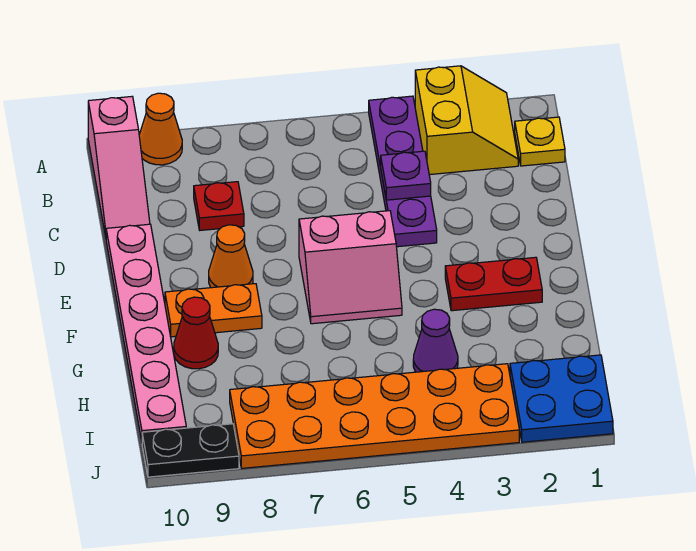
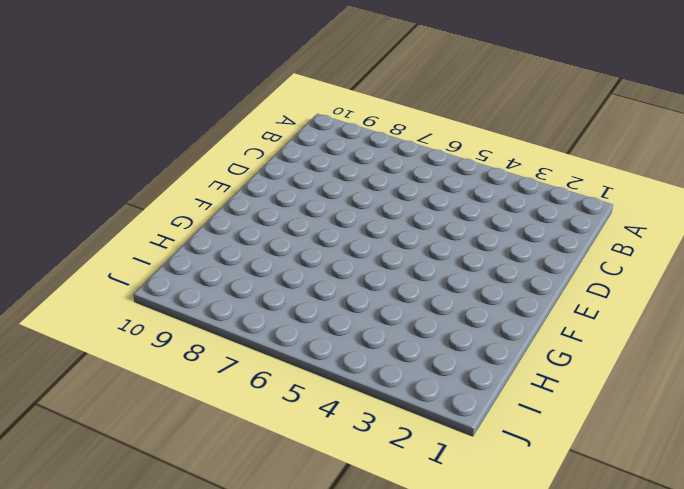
none -> yellow 2x2 slope [415,66,518,175]
none -> purple 1x4 plate [369,96,437,247]
none -> orange 1x1 cone [139,93,182,165]

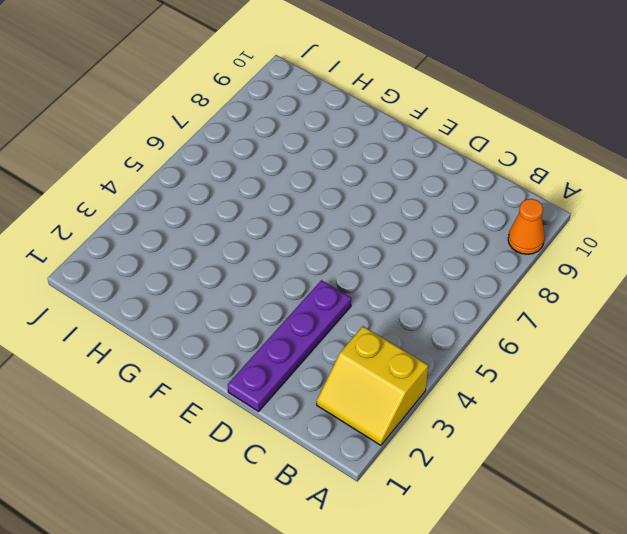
purple 1x4 plate [228,280,351,412] -> purple 1x4 plate turned to [369,96,437,247]
none -> pink 1x3 slope [88,97,150,237]
none -> yellow 1x1 plate [515,117,565,166]
none -> red 1x1 plate [194,182,244,230]

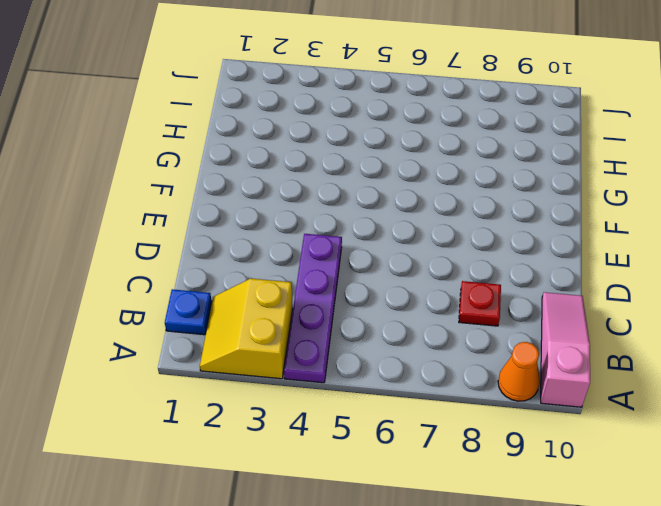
blue 1x1 plate [165,289,212,335] -> yellow 1x1 plate [515,117,565,166]
none -> pink 1x6 plate [106,224,186,441]
none -> pink 2x2 slope [299,211,402,324]
none -> orange 1x1 cone [209,225,253,288]

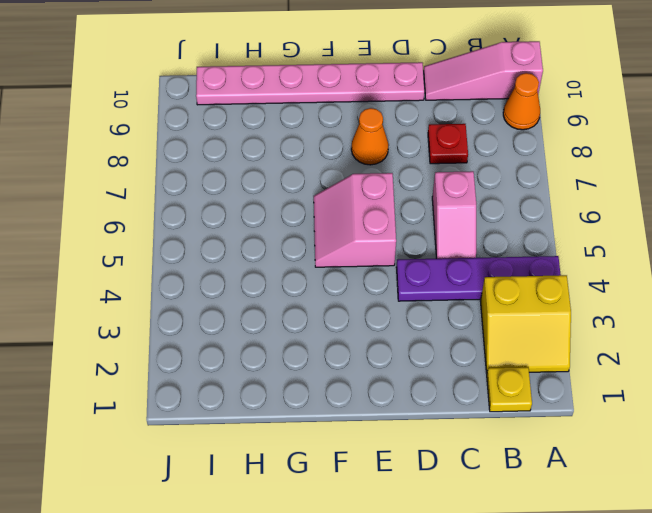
pink 1x2 slope [432,171,476,259] -> none
none -> red 1x2 plate [445,257,542,311]
none -> orange 1x2 plate [165,284,262,337]
none -> red 1x1 cone [174,297,218,369]

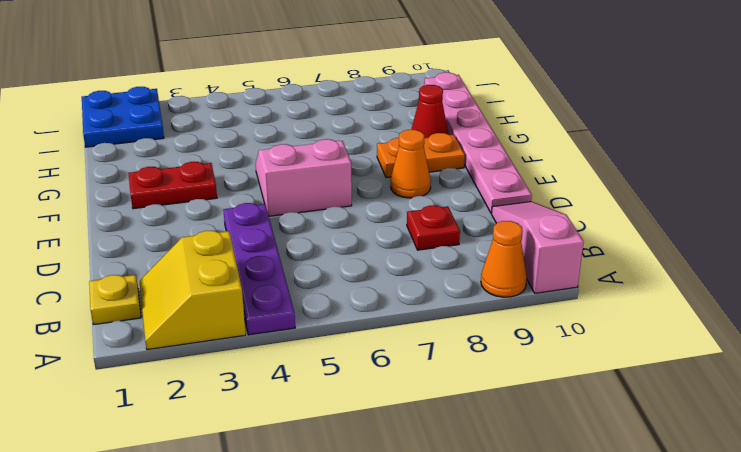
none -> purple 1x1 cone [413,309,458,372]
none -> orange 2x6 plate [230,364,519,468]
none -> black 1x2 plate [142,424,239,477]

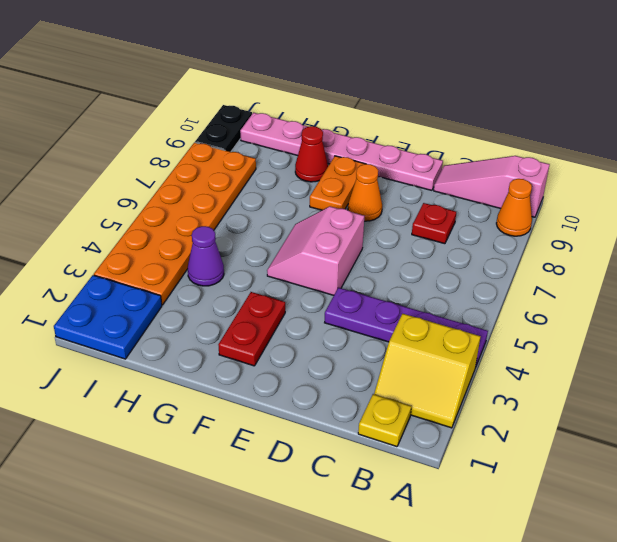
none -> purple 1x1 plate [381,151,431,200]

